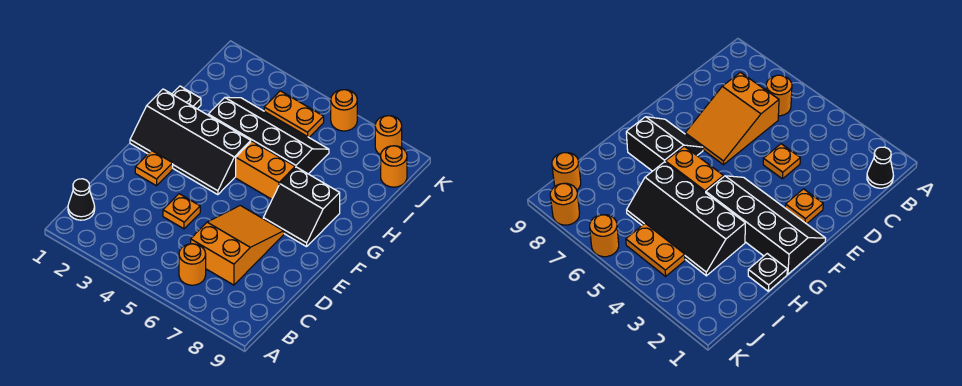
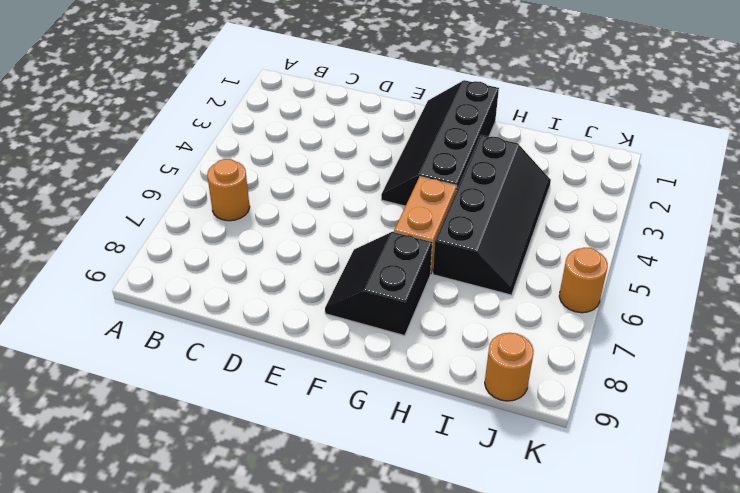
none -> black 1x1 cone [68,179,95,220]
none -> orange 2x3 slope [191,205,284,285]
none -> orange 1x1 plate [163,194,200,229]

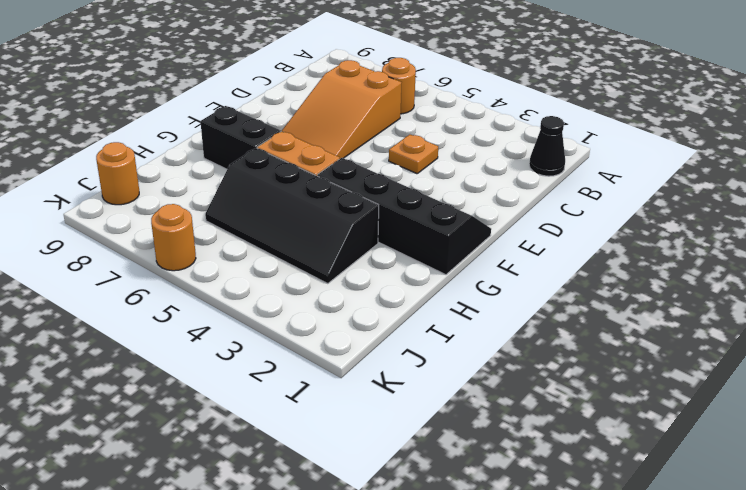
none -> orange 1x1 plate [135,151,173,186]
none -> black 1x1 plate [172,86,201,109]
none -> orange 1x2 plate [264,91,324,137]

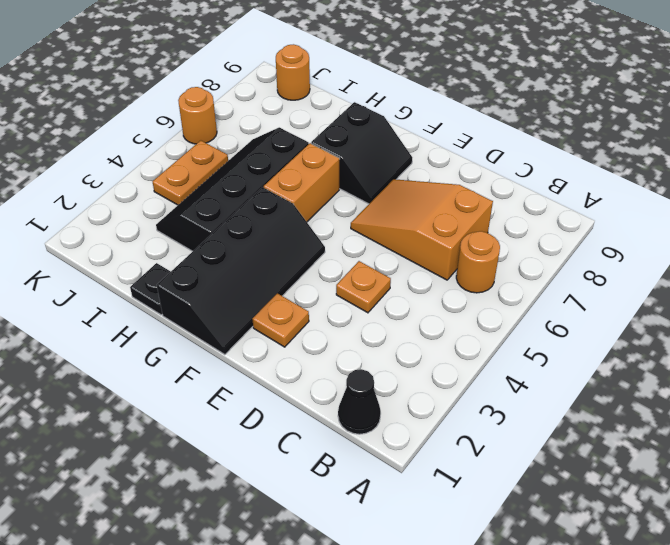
none -> orange 1x1 round brick [375,116,402,155]

